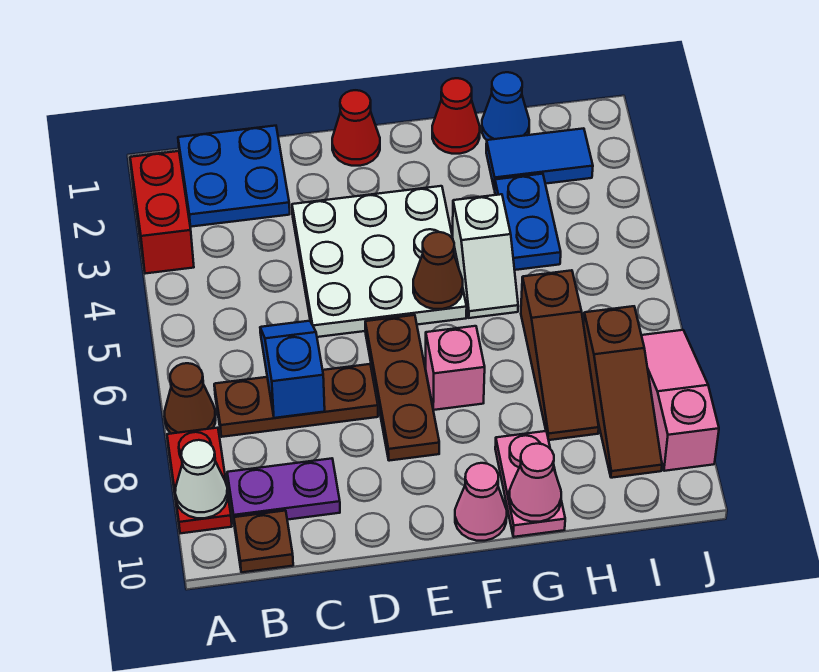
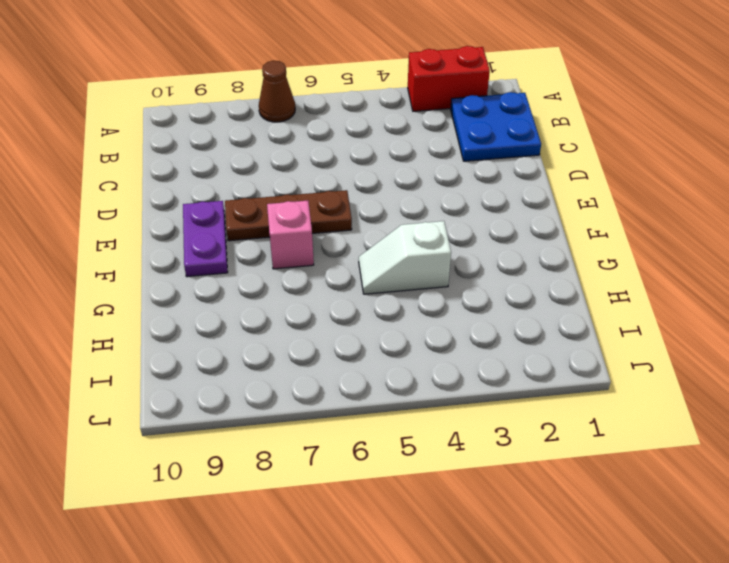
purple 1x2 plate [183,201,228,277] -> purple 1x2 plate moved to [227,458,340,526]
none -> red 1x2 plate [167,428,232,533]
none -> brown 1x3 plate [214,364,378,437]
none -> brown 1x1 plate [234,511,293,572]

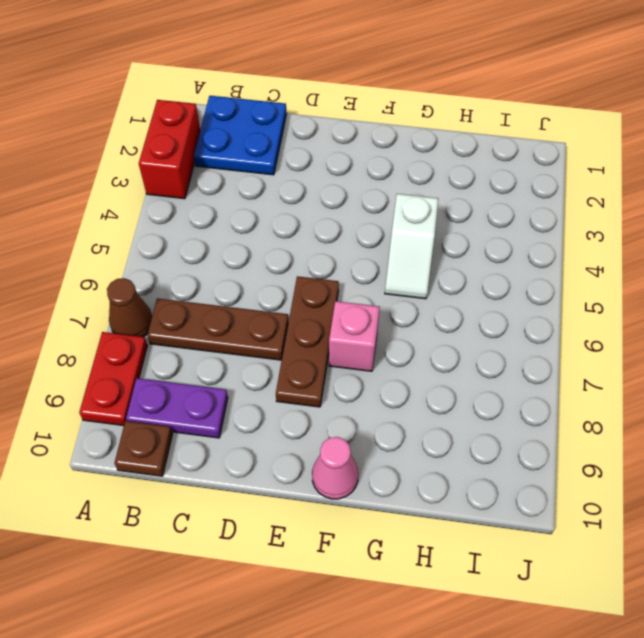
none -> white 3x3 plate [292,186,467,337]
none -> red 1x1 cone [332,90,380,166]
none -> red 1x1 cone [432,78,480,154]

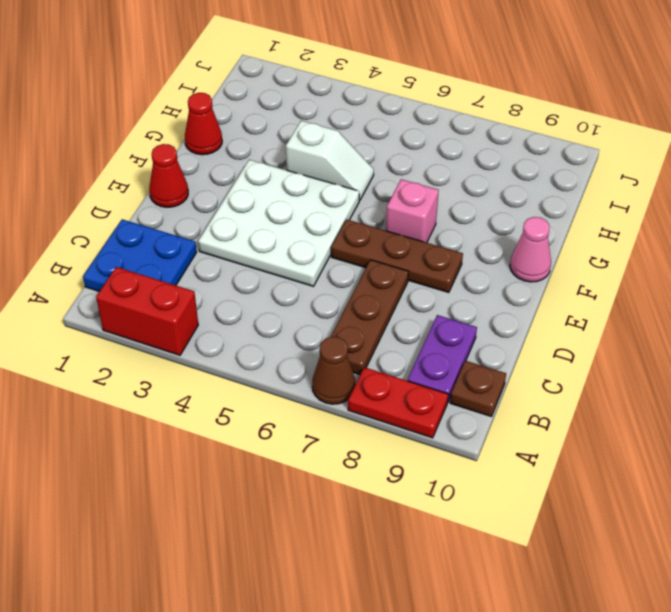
none -> pink 1x2 plate [495,431,565,537]
none -> blue 1x1 cone [482,72,529,140]
none -> blue 1x2 tile [486,128,593,190]

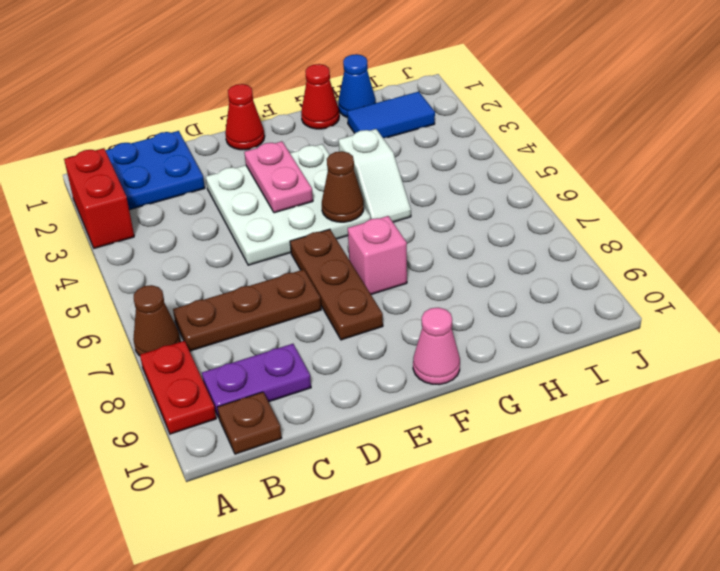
pink 1x2 plate [244,141,313,213] -> pink 1x2 plate moved to [495,431,565,537]
none -> blue 1x2 plate [495,174,561,270]
none -> brown 1x3 slope [521,270,599,440]
none -> brown 1x3 slope [584,306,662,478]

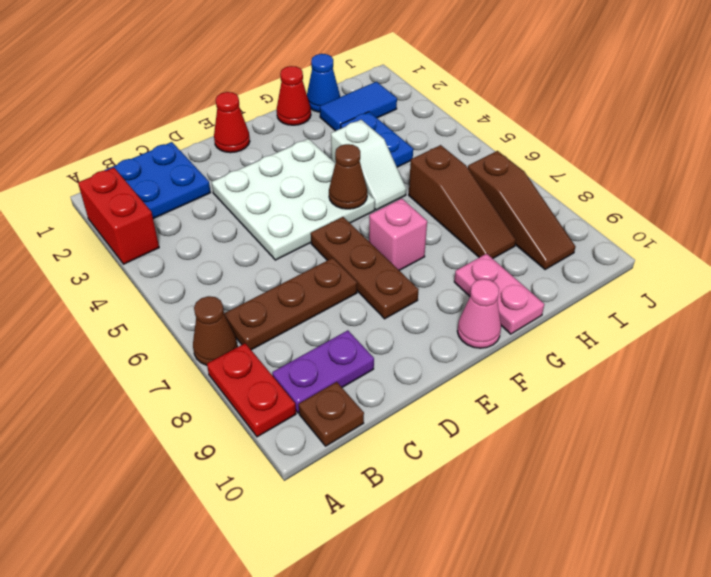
none -> pink 1x3 slope [641,330,719,471]
none -> white 1x1 cone [175,440,228,518]
none -> blue 1x2 slope [260,321,325,418]

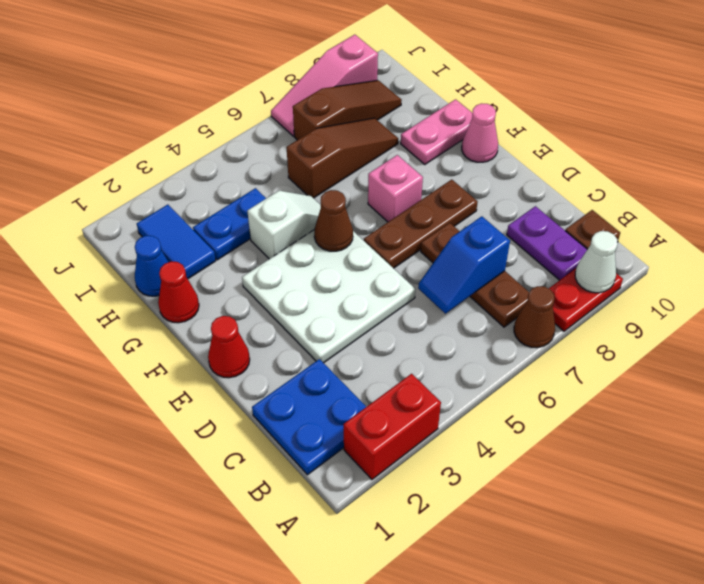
none -> pink 1x1 cone [509,444,561,522]

